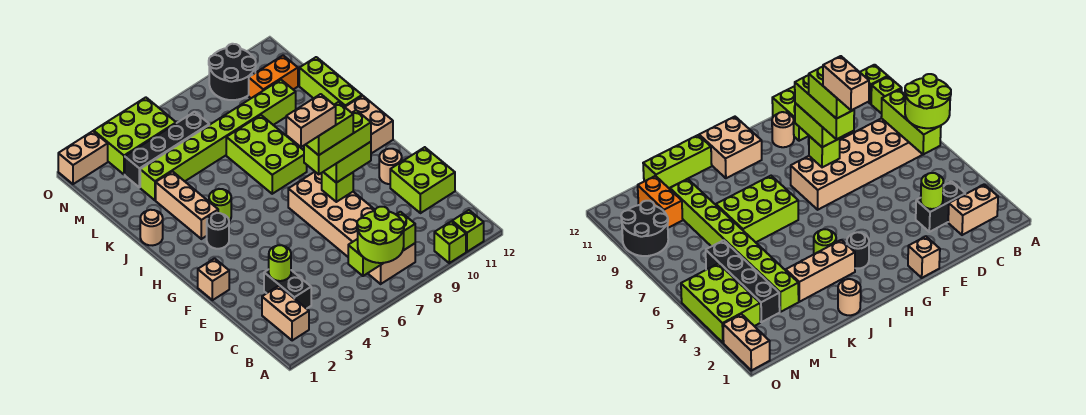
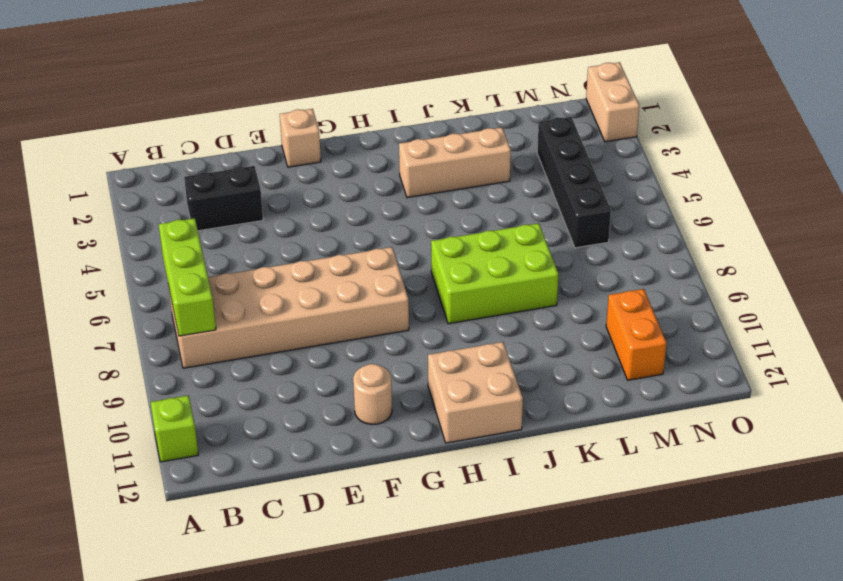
none -> lime 1x1 brick [434,221,466,263]
none -> tan 1x2 brick [262,286,309,341]
none -> lime 2x2 brick [390,147,455,213]

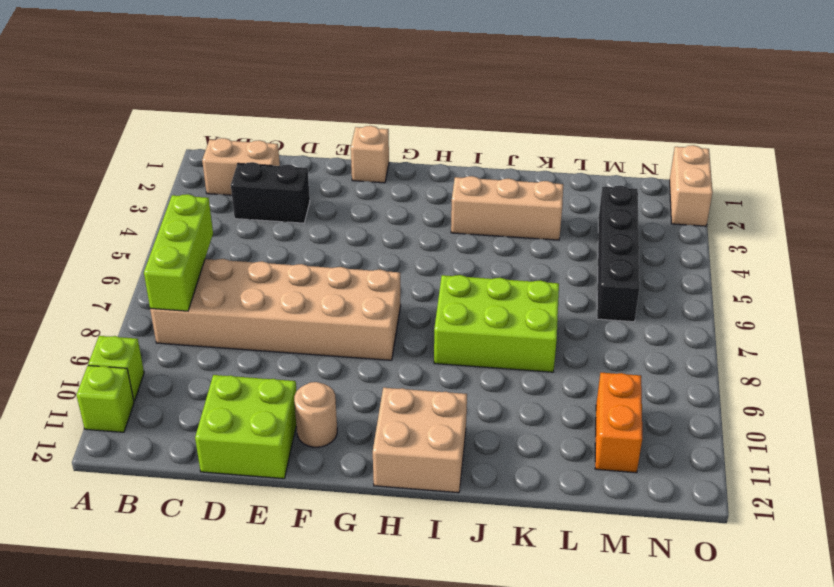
none -> black 1x1 round brick [207,213,229,249]
none -> lime 1x1 round brick [209,189,231,221]
none -> tan 1x1 round brick [140,210,163,245]

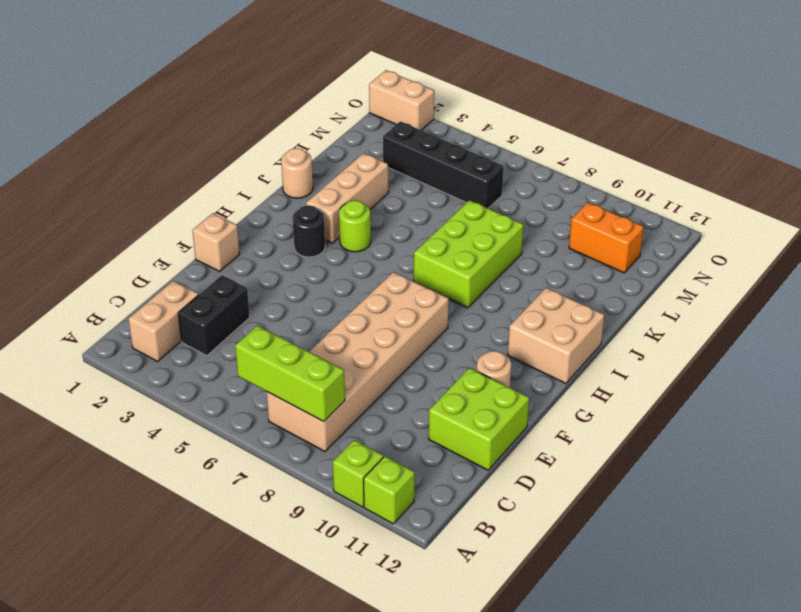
none -> lime 1x3 brick [299,57,362,107]
none -> lime 1x8 brick [140,80,296,200]
none -> lime 2x3 brick [94,97,176,174]

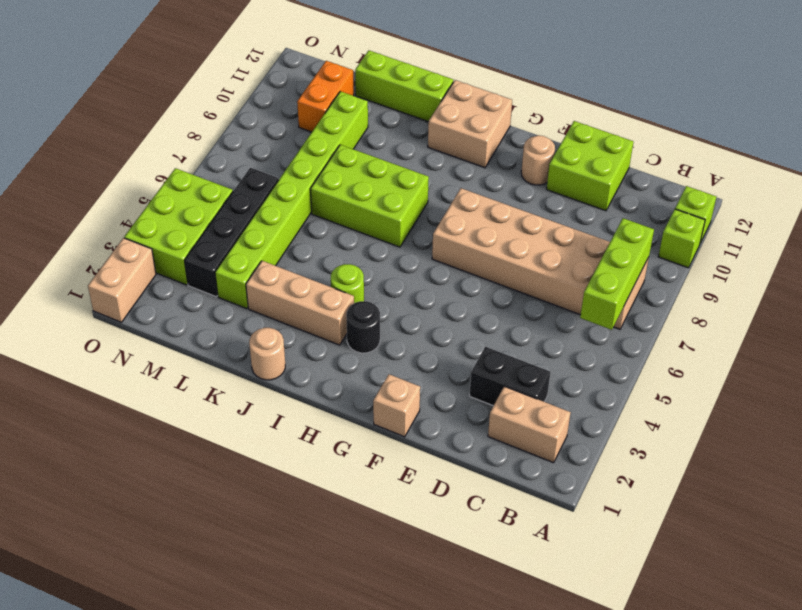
none -> black 2x2 round brick [209,44,256,100]
none -> lime 1x1 round brick [269,245,291,281]
none -> lime 1x1 brick [322,172,353,202]

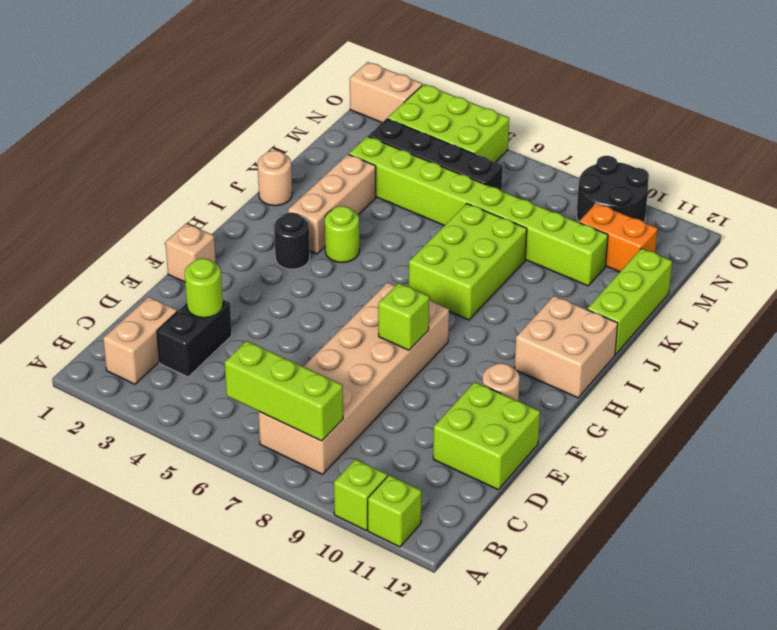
none -> lime 2x2 round brick [357,207,404,263]
none -> lime 1x2 brick [324,142,371,183]
none -> lime 1x3 brick [304,110,371,174]

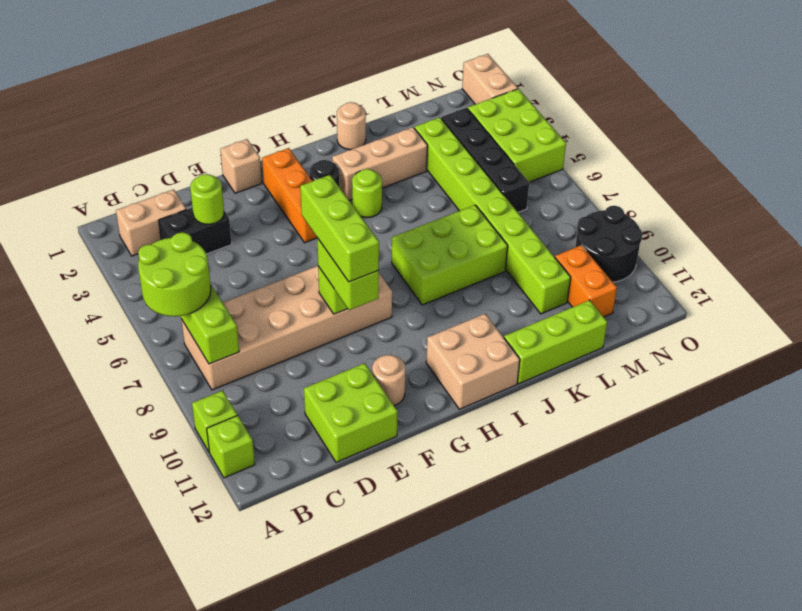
orange 1x3 brick [262,148,317,243] -> none
none -> lime 1x2 brick [306,102,353,155]
none -> tan 1x2 brick [286,94,336,147]

